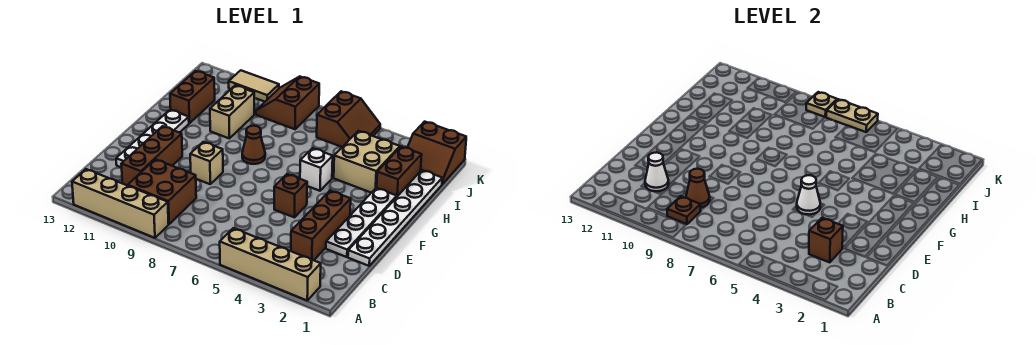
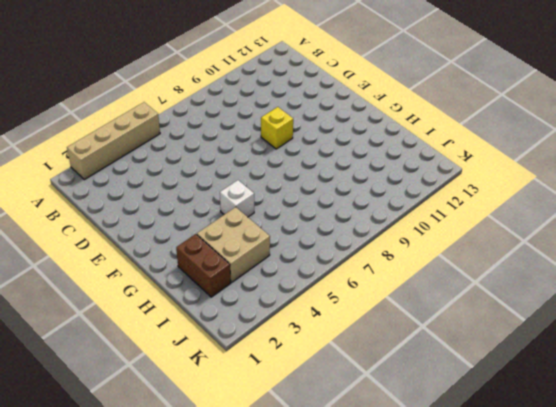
yellow 1x1 brick [261,107,293,149] -> tan 1x1 brick [190,142,223,184]
none -> tan 1x4 brick [72,169,169,238]
none -> brown 2x2 brick [128,159,196,224]
none -> brown 1x3 brick [291,191,351,260]

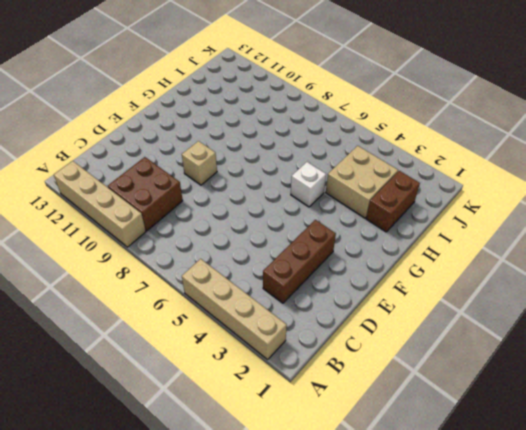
none -> brown 1x3 brick [121,126,182,186]
none -> white 1x6 plate [348,170,442,266]
none -> white 1x4 plate [326,188,397,257]

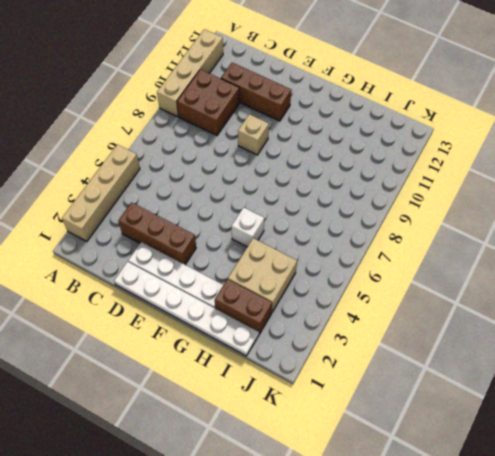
none -> white 1x4 plate [116,110,189,168]
none -> brown 1x1 brick [274,174,307,217]
none -> brown 1x1 cone [242,126,265,164]

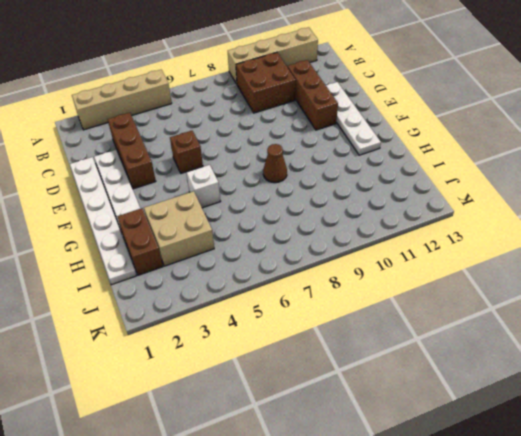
none -> tan 1x1 brick [190,142,223,184]
none -> tan 1x2 brick [210,85,254,138]
none -> brown 1x2 brick [170,71,215,123]

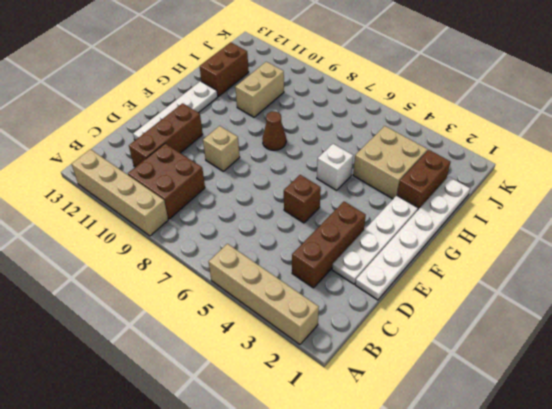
none -> brown 2x2 slope [407,122,466,184]
none -> brown 2x2 slope [317,91,380,147]
none -> brown 2x2 slope [256,77,319,129]

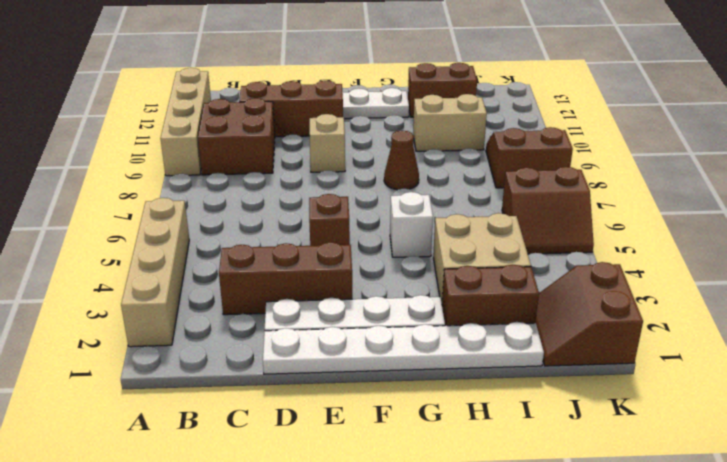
none -> tan 1x2 tile [229,70,279,102]
none -> brown 1x1 plate [667,196,700,224]
none -> brown 1x1 brick [809,218,843,262]

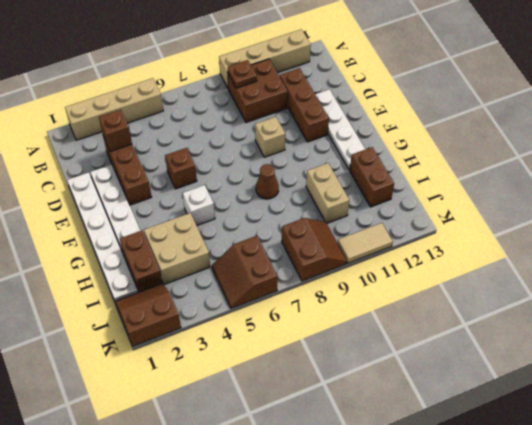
none -> brown 1x1 cone [686,169,710,208]
none -> white 1x1 cone [645,152,669,191]
none -> white 1x1 cone [797,175,820,215]

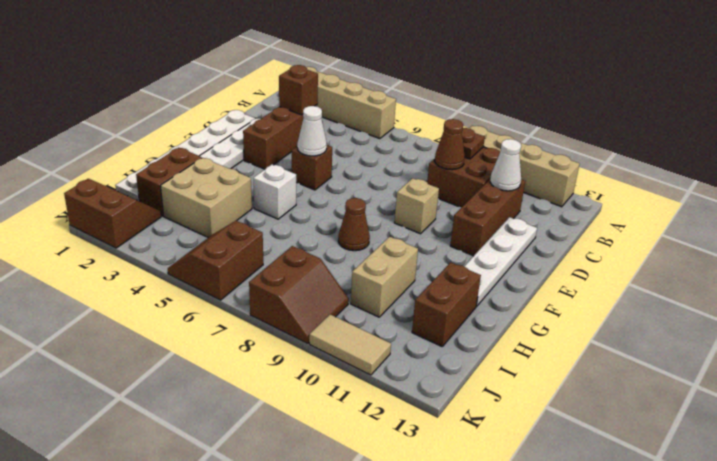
none -> tan 1x2 plate [826,99,878,132]
none -> tan 1x1 plate [806,92,837,117]

